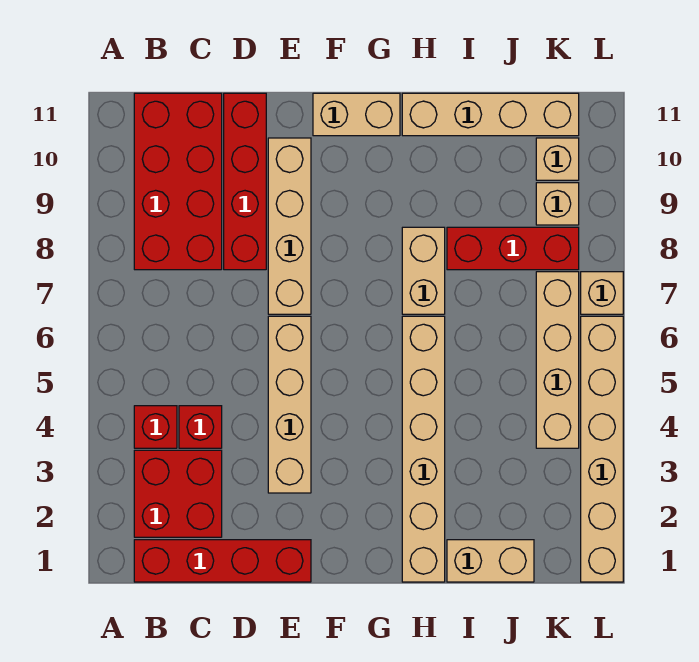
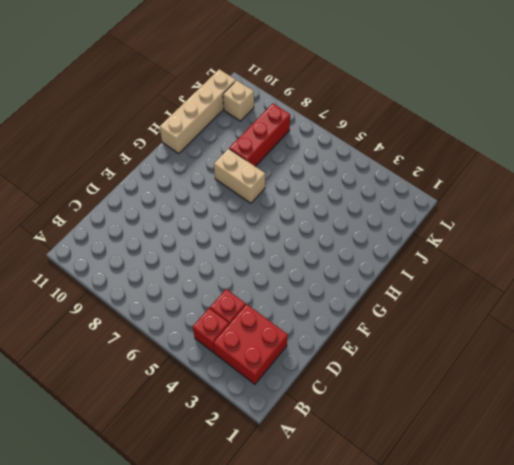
none -> red 1x4 brick [134,540,311,582]
none -> red 2x4 brick [134,93,222,270]
none -> red 1x4 brick [224,93,266,270]

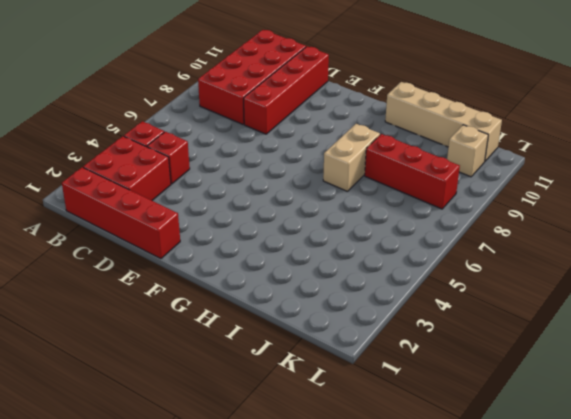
none -> tan 1x4 brick [268,316,311,493]
none -> tan 1x4 brick [268,138,311,314]
none -> tan 1x2 brick [313,93,400,136]

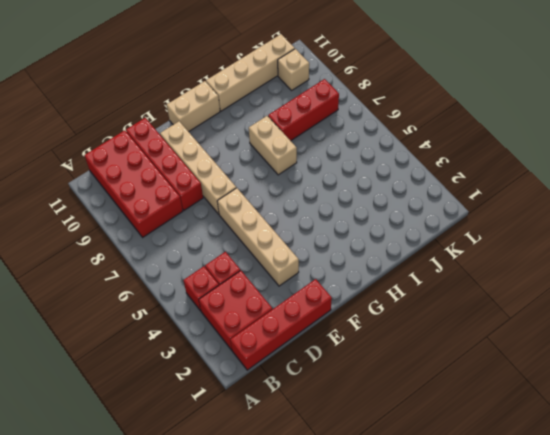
none -> tan 1x6 brick [402,316,445,582]
none -> tan 1x2 brick [447,540,534,582]
none -> tan 1x4 brick [536,272,579,448]

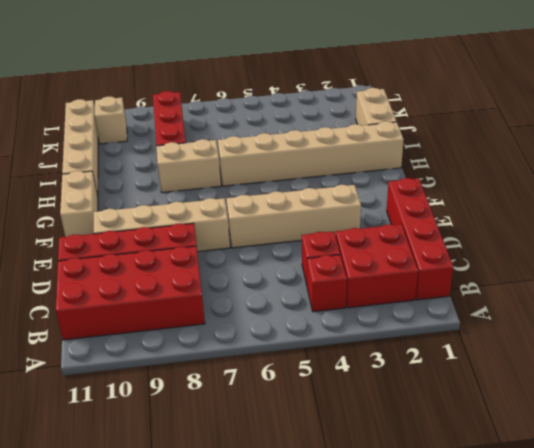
none -> tan 1x4 brick [536,272,579,448]
none -> tan 1x1 brick [536,183,579,225]
none -> tan 1x6 brick [581,316,623,582]

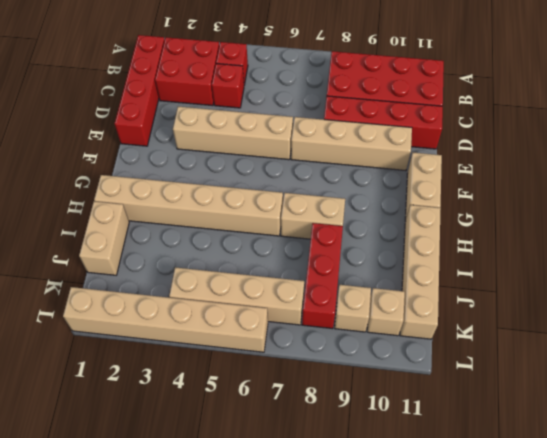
none -> tan 1x1 brick [581,272,623,314]

